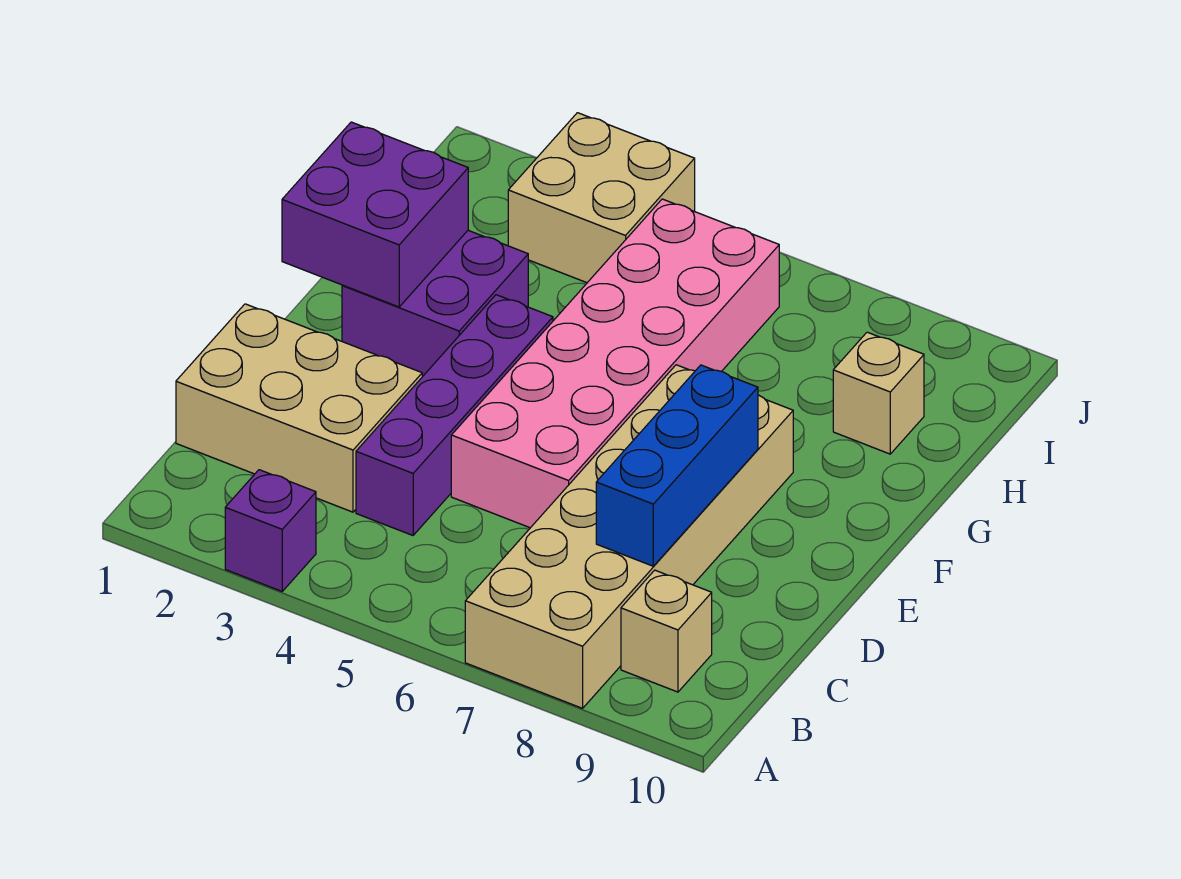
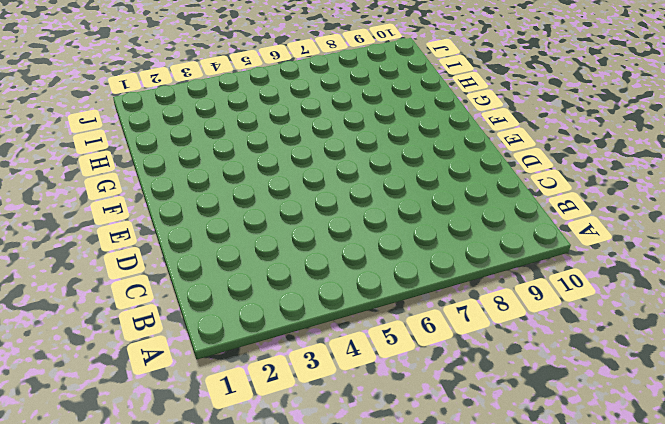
none -> purple 1x1 brick [225,470,316,591]
none -> tan 2x6 brick [465,365,793,708]

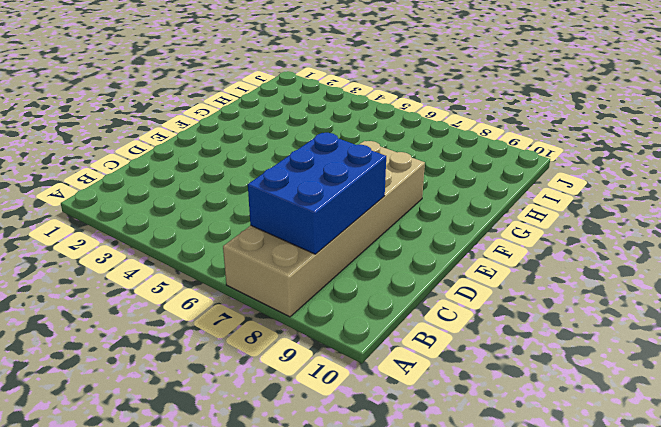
blue 2x3 brick [248,133,386,254] -> blue 1x3 brick [596,365,758,566]
none -> purple 1x1 brick [225,470,316,591]
none -> tan 1x1 brick [621,570,712,692]

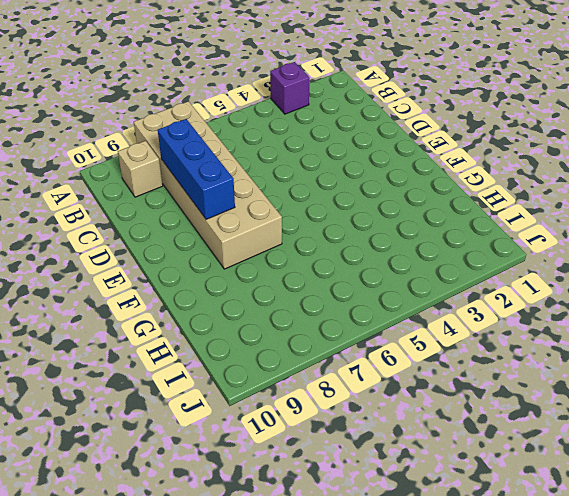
none -> tan 2x3 brick [176,304,422,512]
none -> purple 1x4 brick [356,295,553,535]

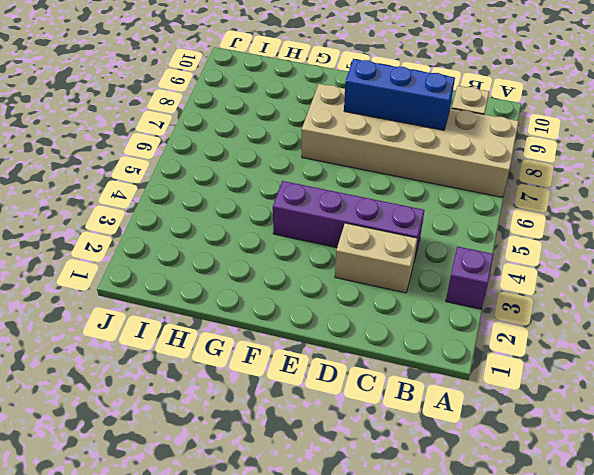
tan 1x2 brick [335,223,417,293] -> tan 2x3 brick [176,304,422,512]
none -> pink 2x6 brick [451,199,779,528]
none -> purple 2x2 brick [342,230,528,377]

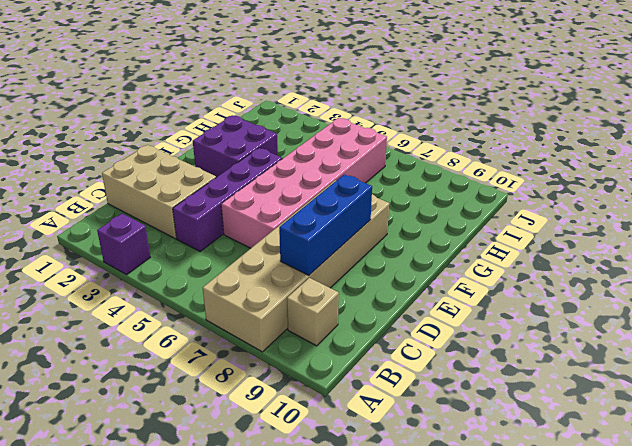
none -> tan 1x1 brick [833,332,924,454]
none -> tan 2x2 brick [508,113,695,283]

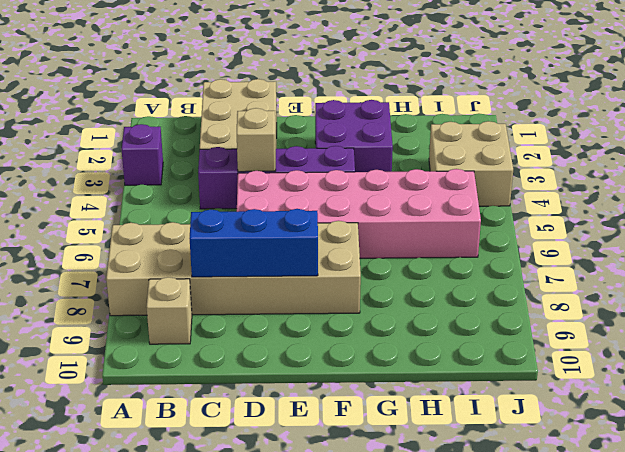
tan 1x1 brick [237,108,276,172] -> tan 1x1 brick moved to [833,332,924,454]
none -> purple 2x2 brick [282,122,468,307]

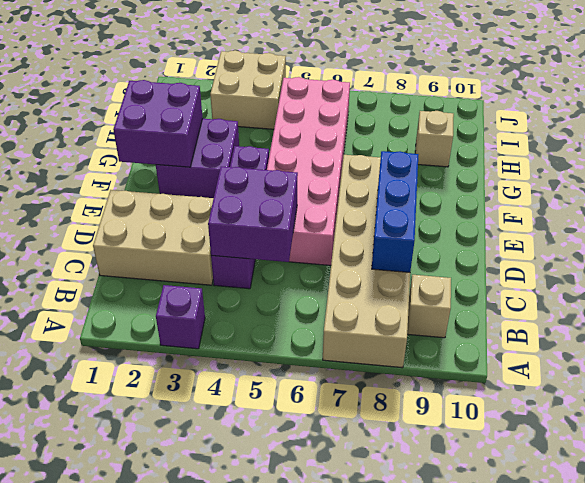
purple 2x2 brick [208,166,298,262] -> none

